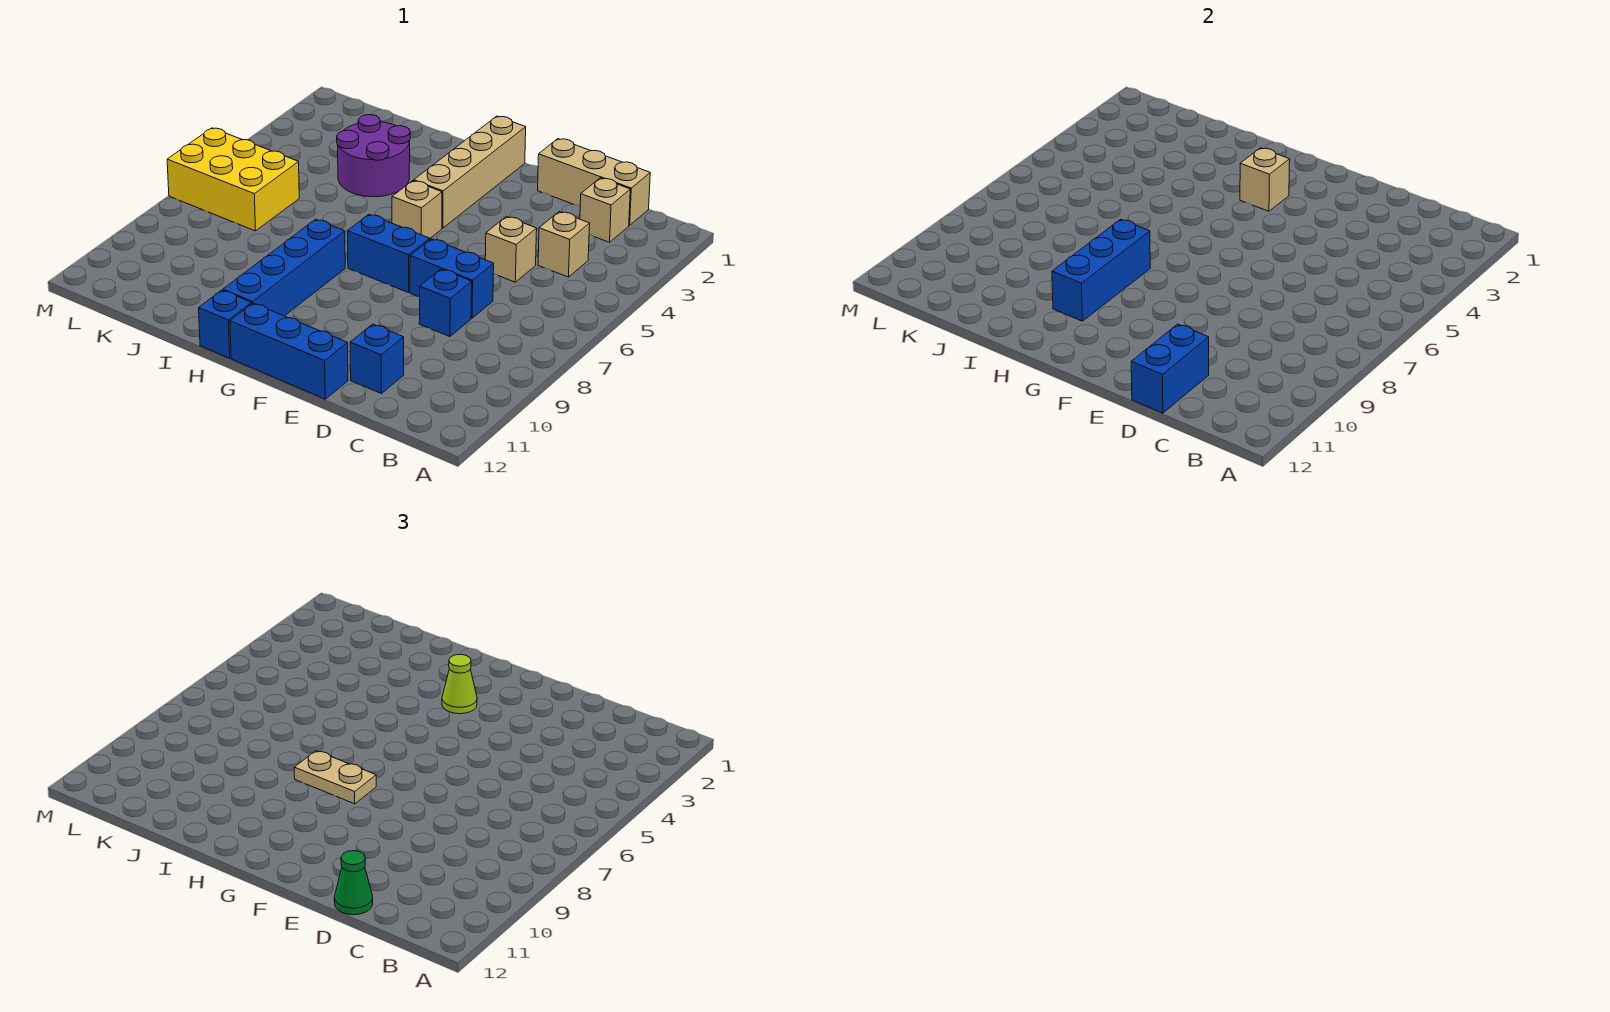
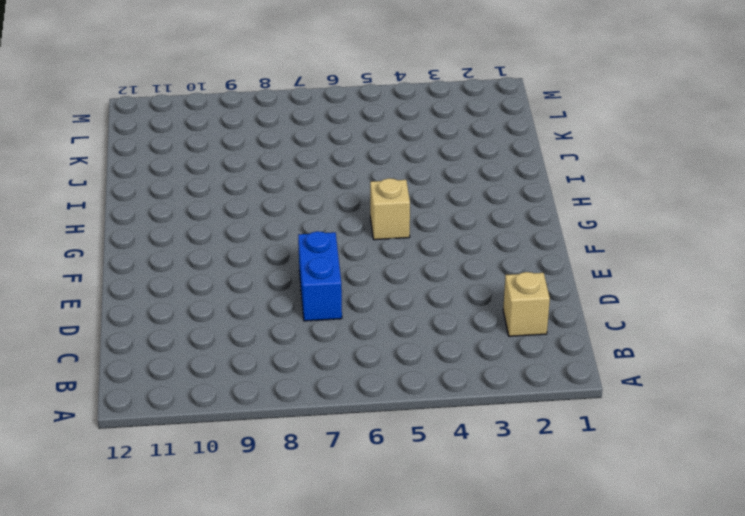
none -> tan 1x3 brick [538,139,650,225]
none -> tan 1x1 brick [538,212,590,277]
none -> tan 1x1 brick [485,216,537,282]

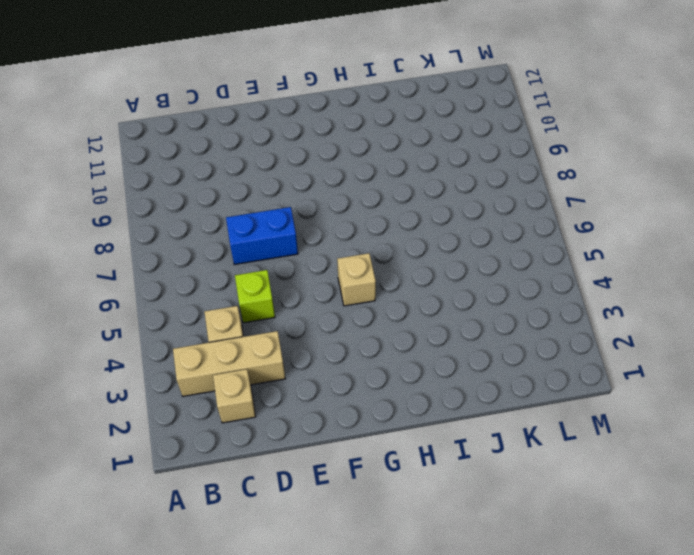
tan 1x3 brick [173,331,285,396] -> tan 1x3 brick moved to [538,139,650,225]
lime 1x1 brick [235,270,275,323] -> tan 1x1 brick [485,216,537,282]
none -> blue 1x1 brick [419,269,472,337]
none -> blue 1x1 brick [350,324,404,394]
none -> blue 1x3 brick [230,303,348,399]

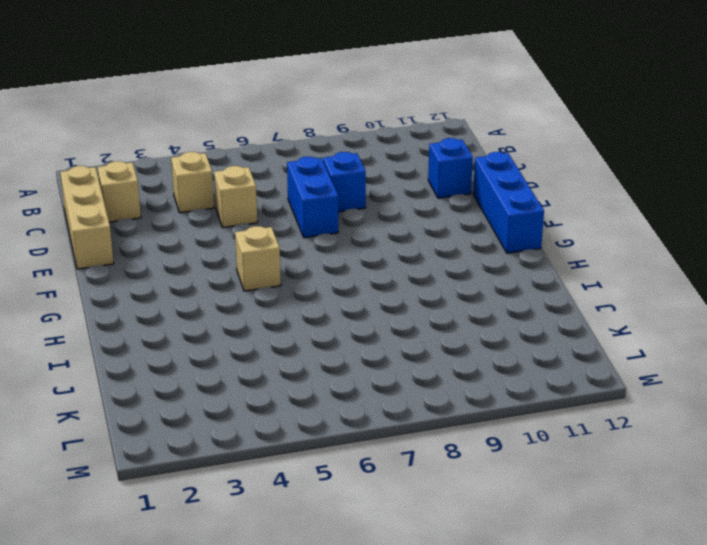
none -> blue 1x2 brick [347,214,430,293]
none -> tan 1x4 brick [414,116,526,228]
none -> blue 1x4 brick [223,219,345,316]

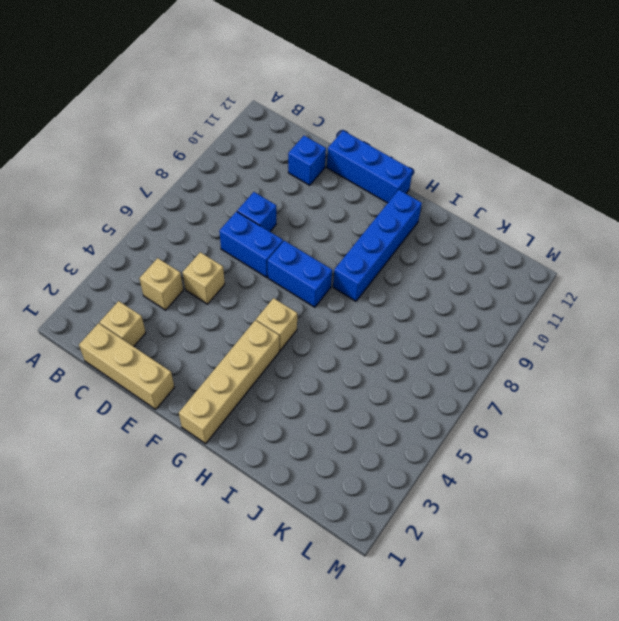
none -> blue 1x1 brick [199,290,252,358]
none -> purple 2x2 round brick [337,115,410,197]
none -> yellow 2x3 brick [167,128,299,231]

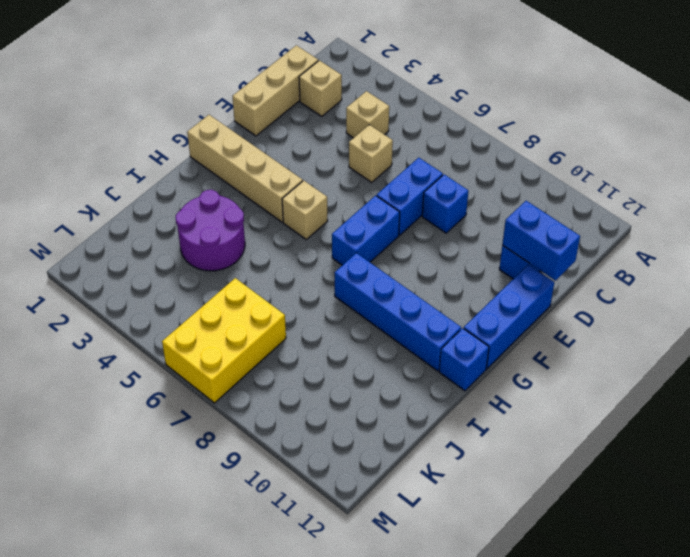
none -> tan 1x1 brick [1240,148,1290,211]
none -> blue 1x3 brick [1052,219,1150,321]
none -> green 1x1 cone [334,851,373,915]

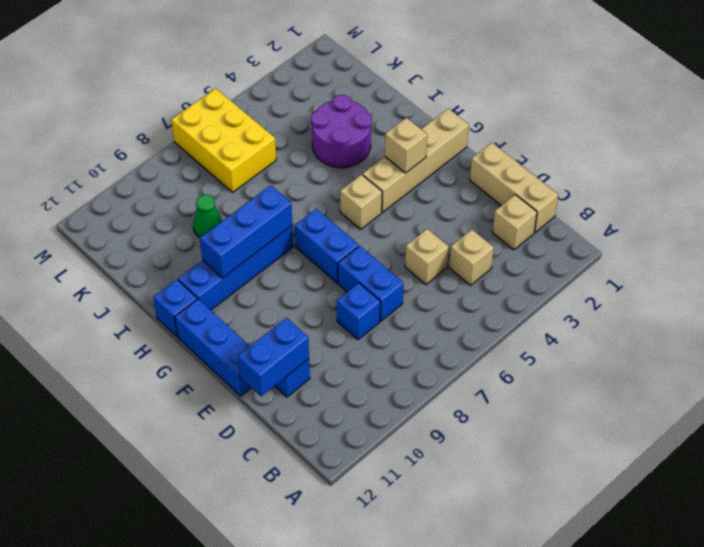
green 1x1 cone [193,195,222,237] -> green 1x1 cone moved to [334,851,373,915]
none -> lime 1x1 cone [442,654,477,714]
none -> tan 1x2 plate [294,751,376,804]

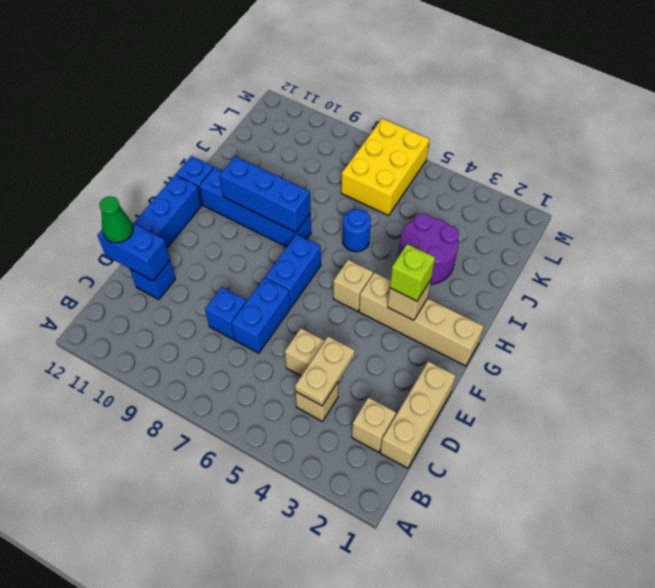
tan 1x2 plate [295,336,355,406] -> tan 1x2 plate moved to [294,751,376,804]
lime 1x1 brick [390,244,435,301] -> lime 1x1 cone [442,654,477,714]
blue 1x1 round brick [343,209,371,252] -> none

